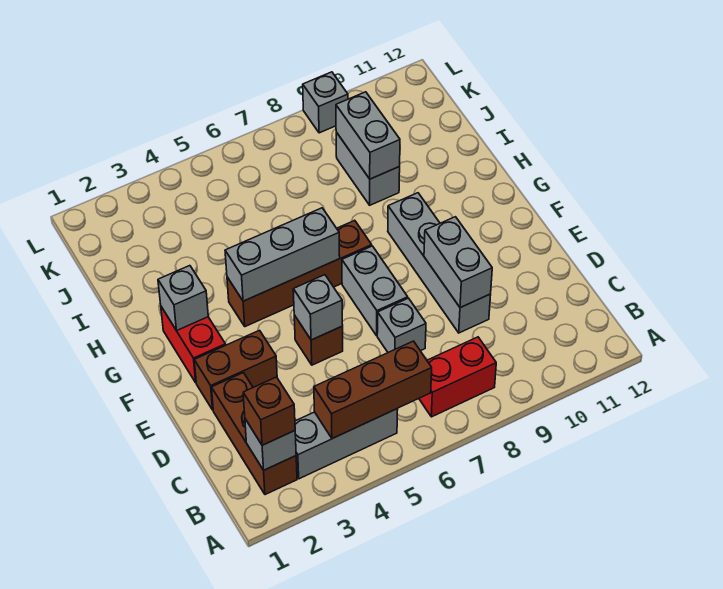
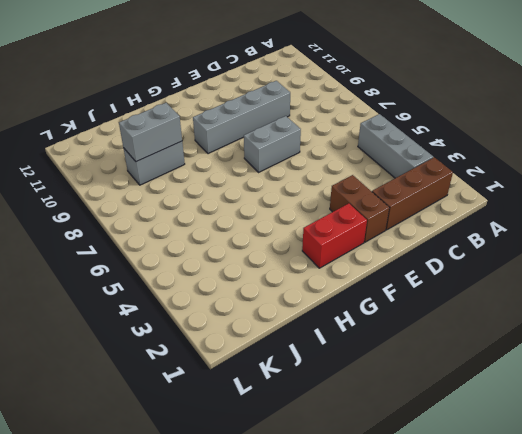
none -> red 1x2 brick [419,337,496,417]
none -> grey 1x1 brick [377,298,426,352]
none -> brown 1x1 brick [294,315,343,365]

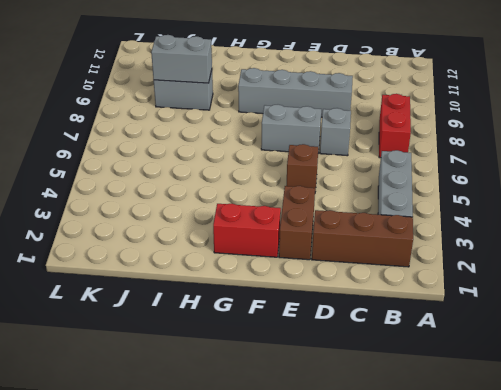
none -> brown 1x4 brick [227,220,372,327]
none -> grey 1x1 brick [303,72,348,133]
none -> grey 1x1 brick [245,419,296,470]

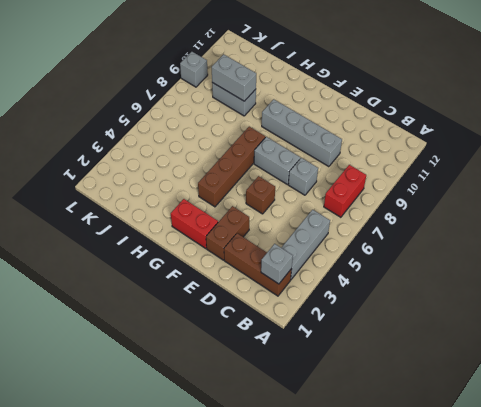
none -> brown 1x3 brick [314,341,432,439]
none -> grey 1x2 brick [424,217,492,308]
none -> grey 1x1 brick [293,275,343,340]

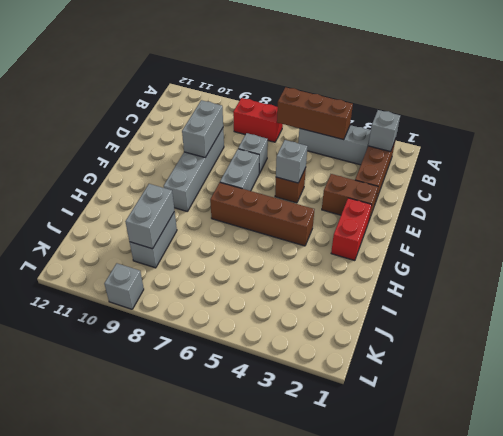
none -> grey 1x1 brick [158,266,208,331]
none -> grey 1x3 brick [225,208,340,301]
none -> brown 1x1 brick [243,377,295,445]

